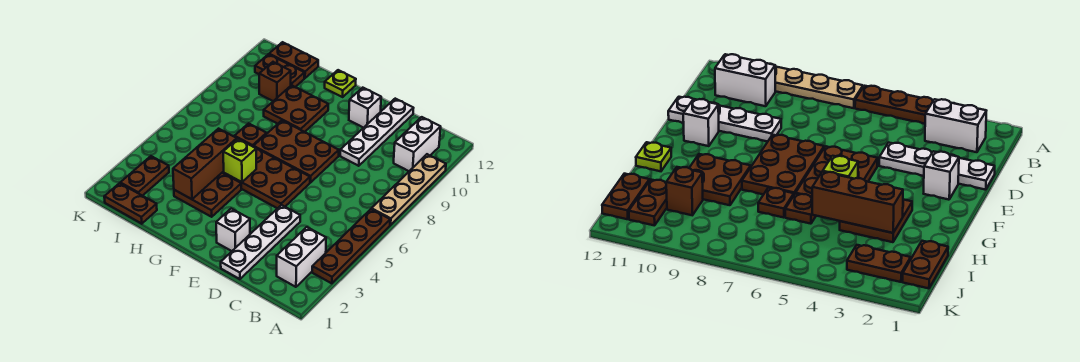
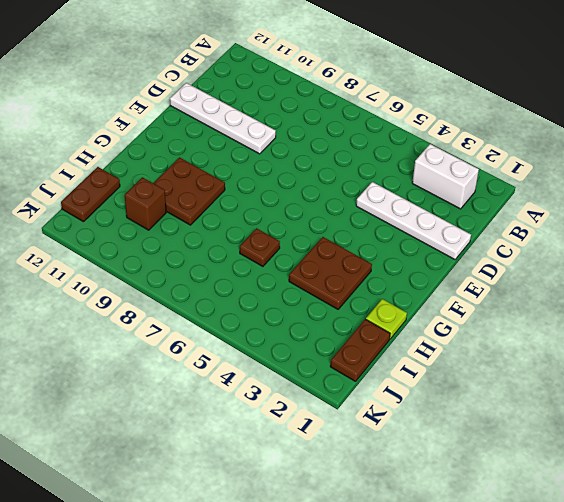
lime 1x1 plate [366,299,407,339] -> lime 1x1 plate moved to [325,70,356,97]
none -> brown 1x4 plate [312,209,390,283]
none -> tan 1x4 plate [372,154,446,225]
none -> white 1x2 brick [394,117,441,171]

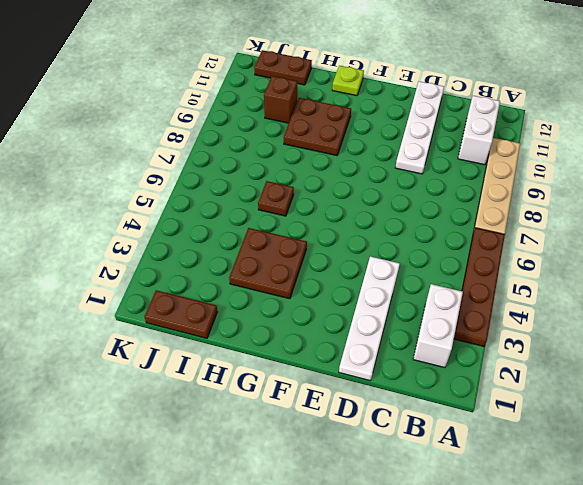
none -> white 1x1 brick [216,209,250,251]
none -> brown 2x3 plate [224,149,310,208]
none -> brown 2x3 plate [254,121,339,183]

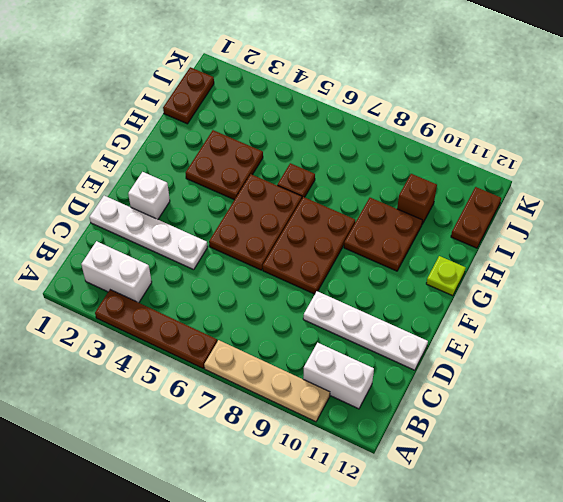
none -> white 1x1 brick [349,88,381,128]
none -> brown 1x1 plate [235,123,267,147]
none -> brown 1x2 plate [255,54,305,87]

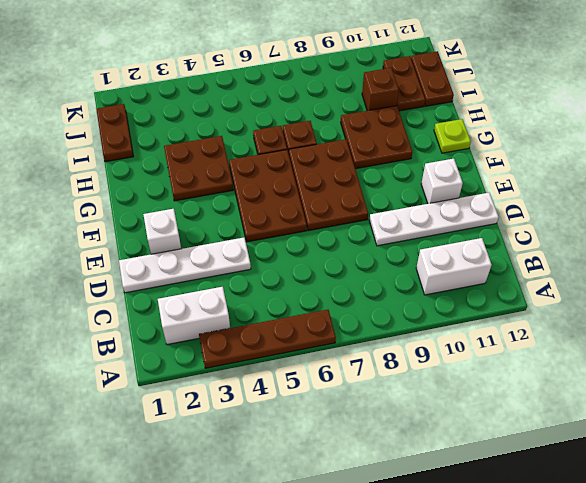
none -> tan 1x4 plate [372,154,446,225]
none -> brown 1x2 plate [120,156,169,196]
none -> lime 1x1 brick [223,139,256,182]

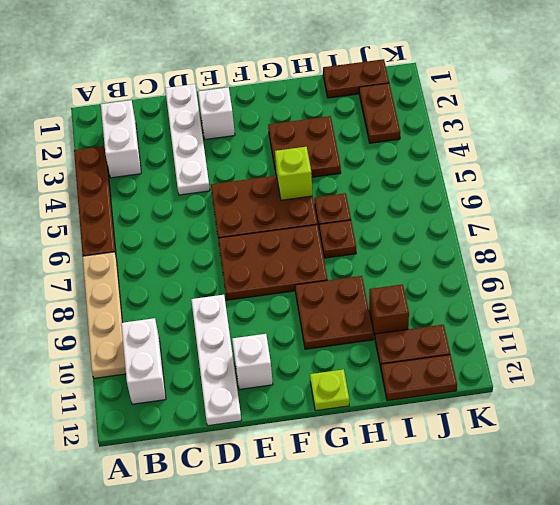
none -> brown 1x3 brick [173,129,237,199]

